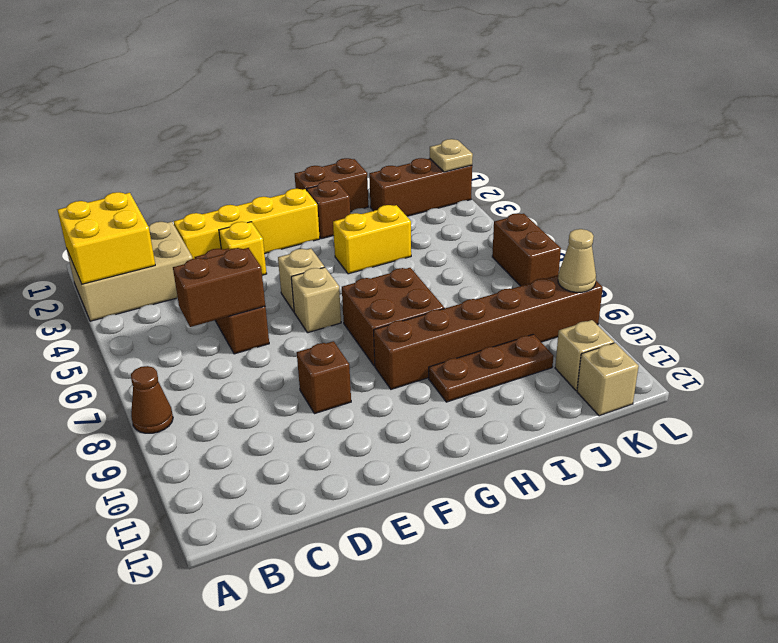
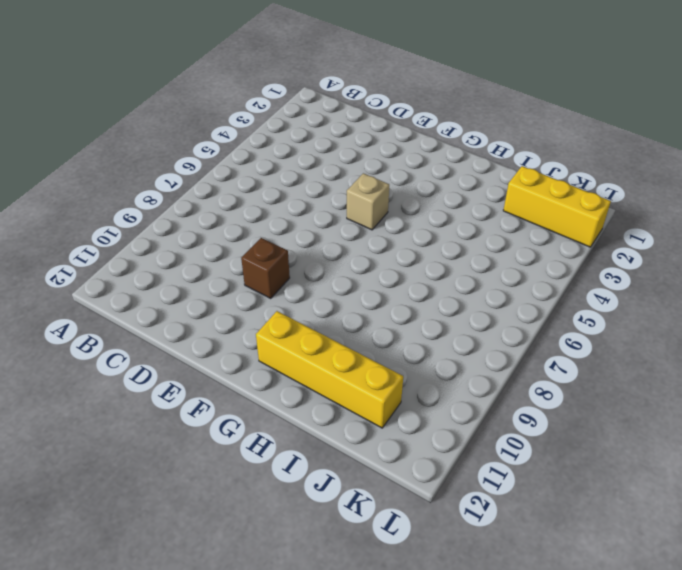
yellow 1x4 brick [256,311,403,428] -> yellow 1x4 brick moved to [174,189,320,259]
yellow 1x3 brick [503,166,611,247] -> brown 1x3 brick [369,158,472,216]
none -> tan 2x3 brick [67,222,192,321]
none -> brown 1x1 cone [131,366,173,433]
none -> brown 1x3 brick [195,248,269,354]

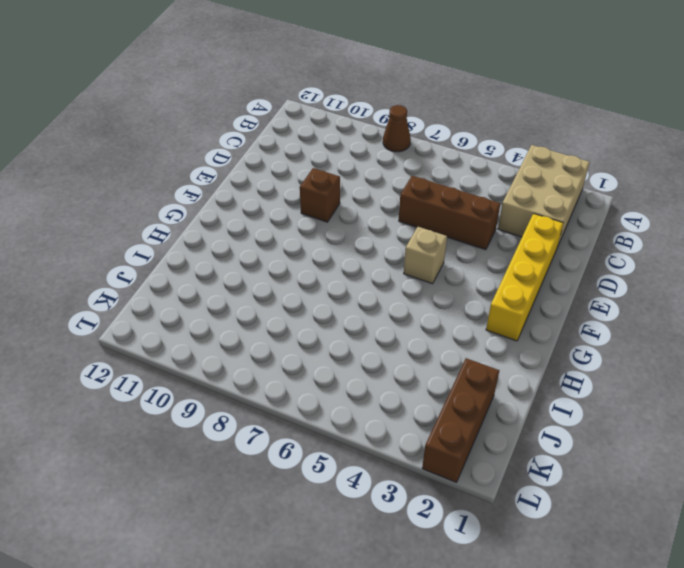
none -> yellow 1x1 brick [219,222,267,275]
none -> tan 1x1 brick [291,267,341,333]
none -> brown 2x2 brick [342,268,444,366]

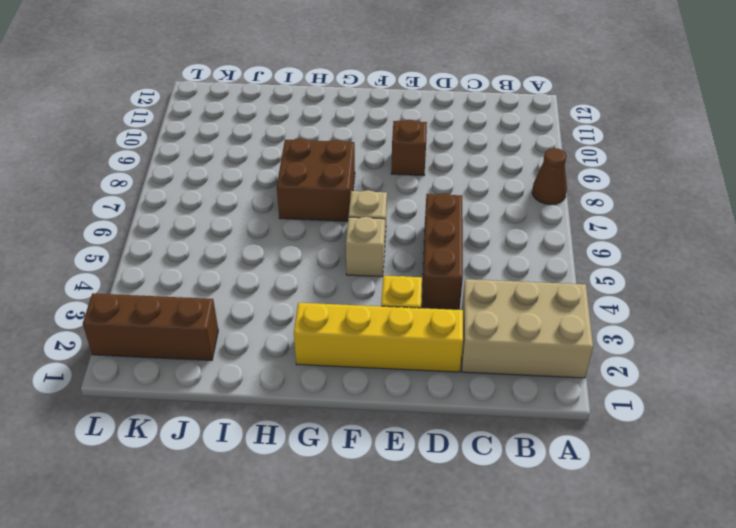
none -> brown 1x6 brick [374,275,603,389]
none -> brown 1x2 brick [295,158,368,212]
none -> brown 1x1 brick [307,181,350,239]

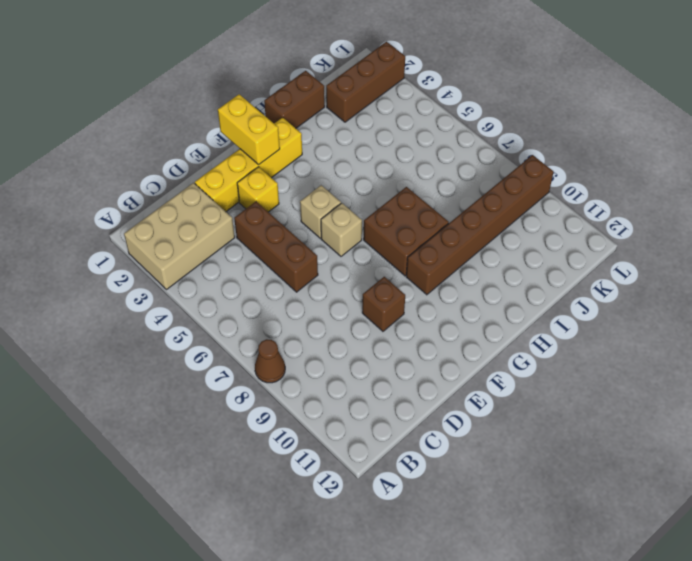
yellow 1x2 brick [218,94,280,164] -> yellow 1x2 brick turned to [333,205,411,274]
none -> brown 1x1 brick [307,181,350,239]
none -> brown 1x3 plate [429,334,553,402]
none -> tan 1x1 brick [555,320,614,391]

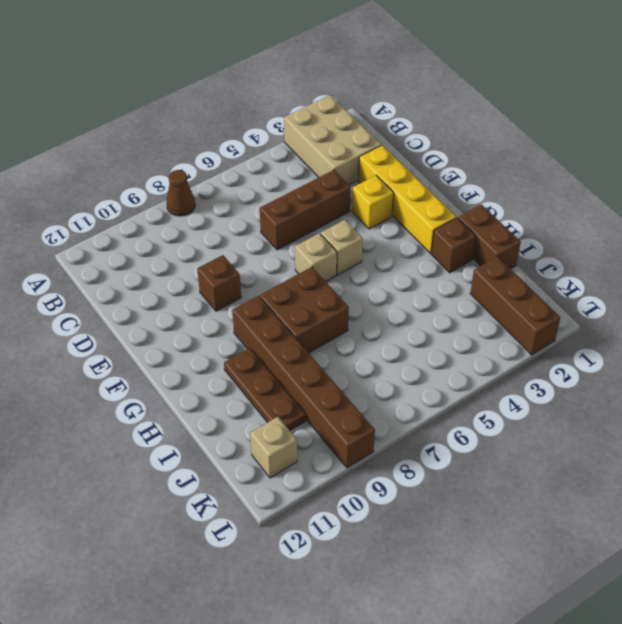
none -> yellow 1x2 brick [333,205,411,274]
none -> tan 1x1 brick [577,343,639,416]
none -> brown 1x2 brick [492,213,561,286]

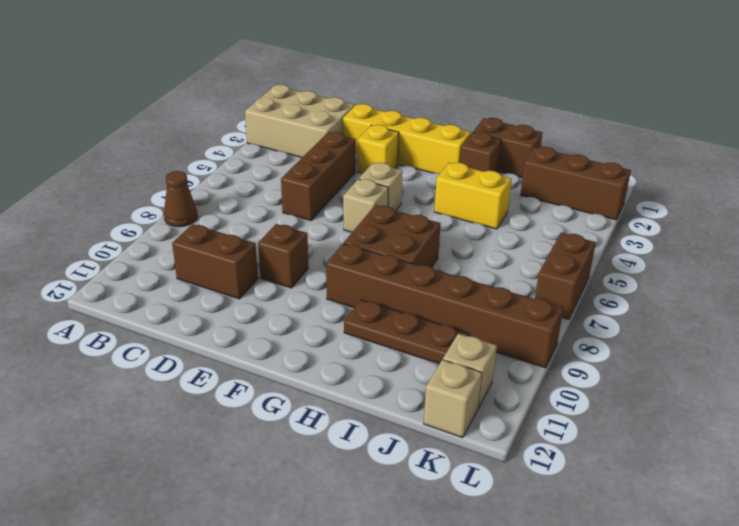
brown 1x2 brick [172,224,258,299] -> brown 1x2 brick moved to [173,248,265,327]
none -> yellow 2x2 brick [58,192,155,284]
none -> tan 1x1 plate [430,139,473,172]
none -> tan 1x1 cone [558,229,596,292]

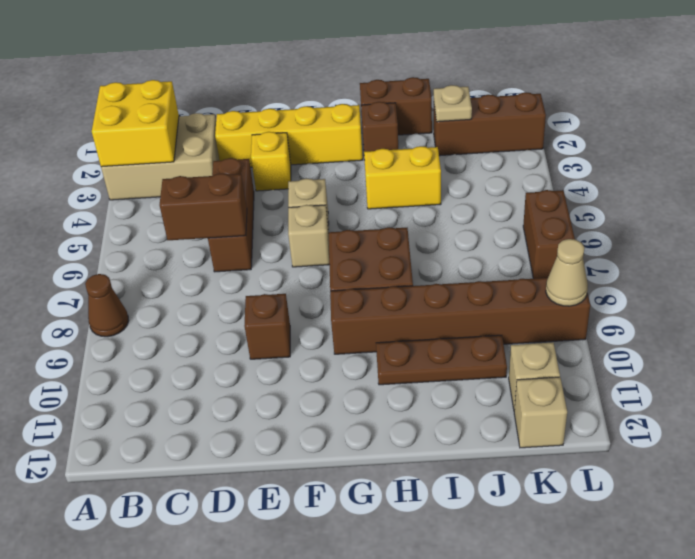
tan 1x1 plate [434,85,472,122] -> tan 1x1 plate moved to [430,139,473,172]

